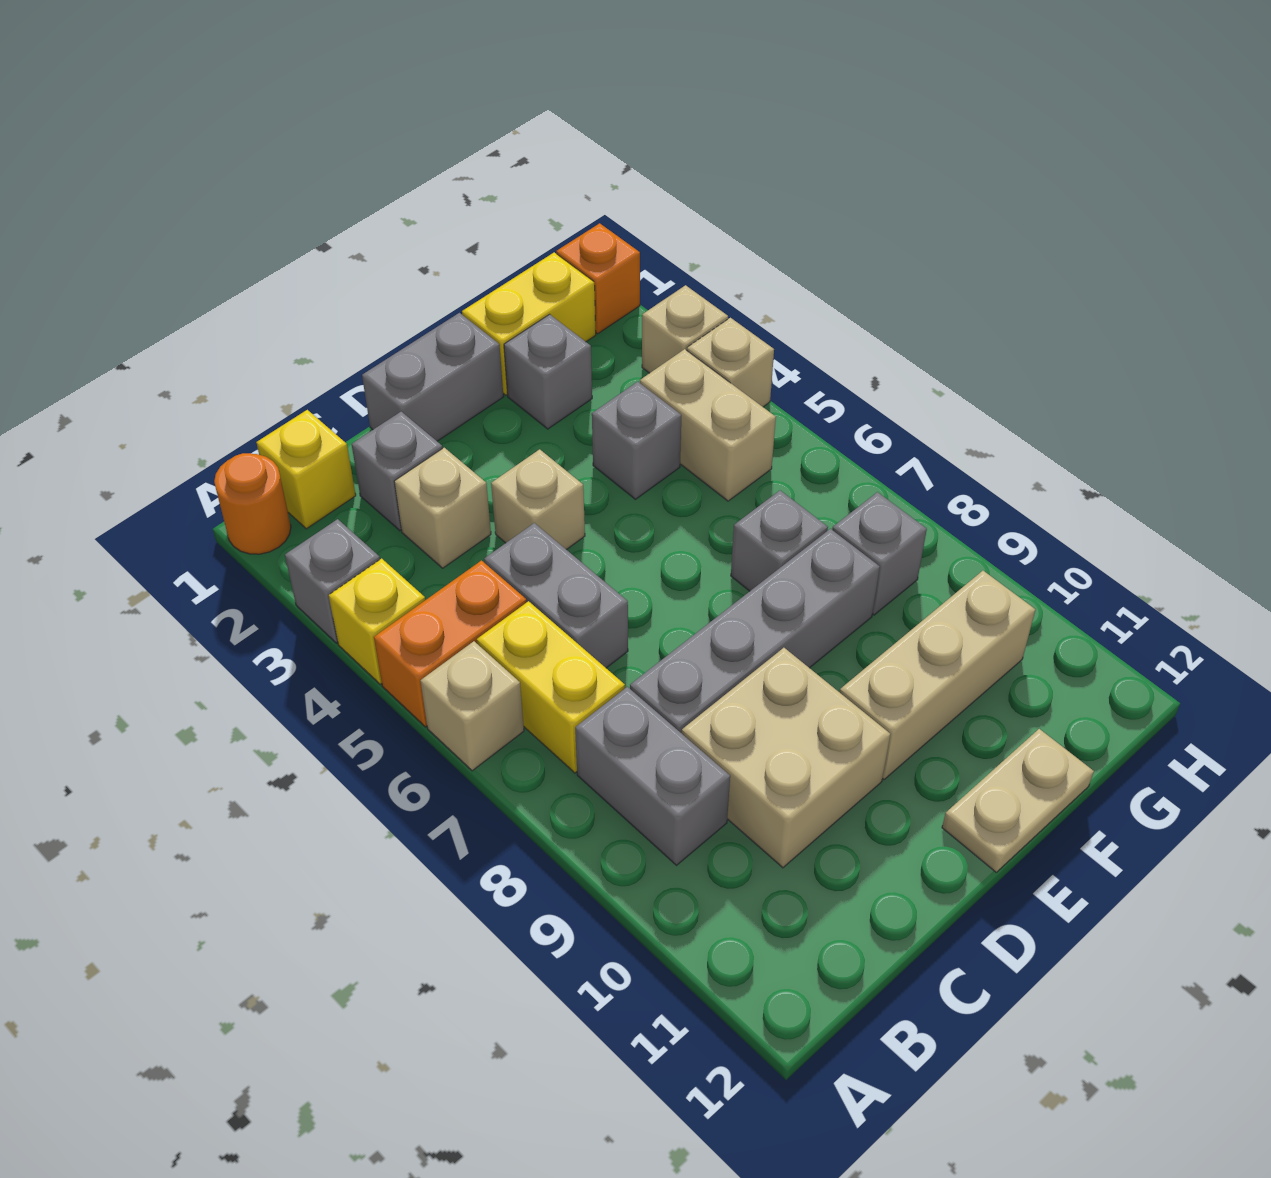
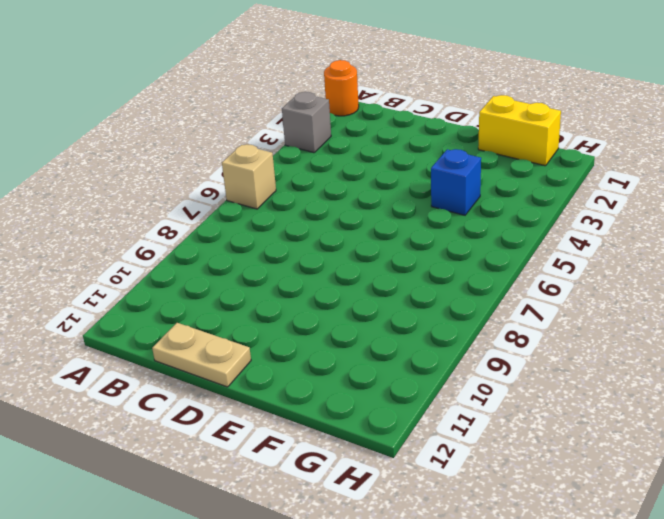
tan 1x2 plate [152,323,251,387] -> tan 1x2 plate moved to [942,729,1094,872]
blue 1x1 brick [431,149,481,215] -> grey 1x1 brick [592,382,681,499]
none -> yellow 1x1 brick [329,558,425,684]
none -> orange 1x2 brick [374,561,526,727]
none -> yellow 1x1 brick [256,410,356,529]

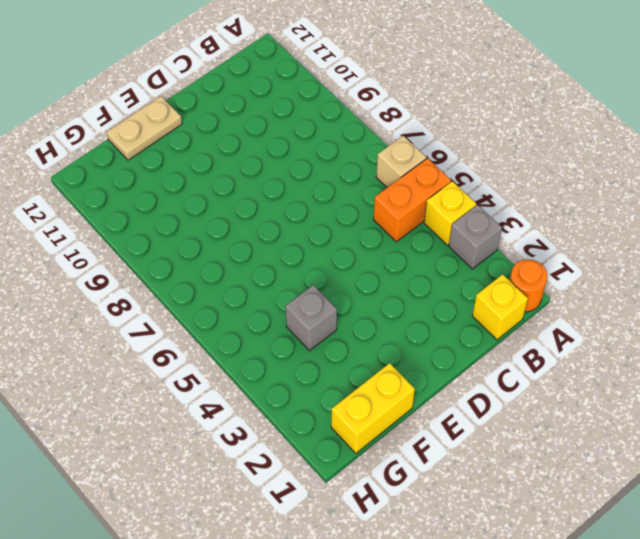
none -> yellow 1x2 brick [477,601,625,773]
none -> grey 1x2 brick [575,687,730,865]
none -> grey 1x1 brick [352,412,442,531]

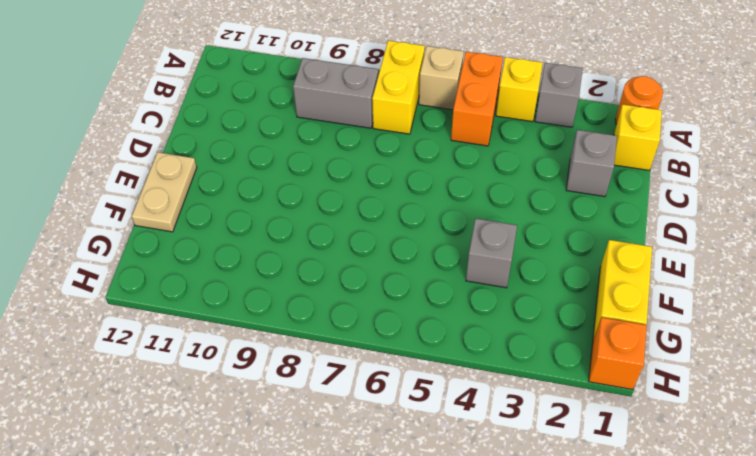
yellow 1x2 brick [372,41,425,134] -> yellow 1x2 brick turned to [477,601,625,773]
none -> tan 1x1 brick [394,448,491,568]
none -> grey 1x2 brick [484,523,628,668]
none -> grey 1x4 brick [630,529,880,733]

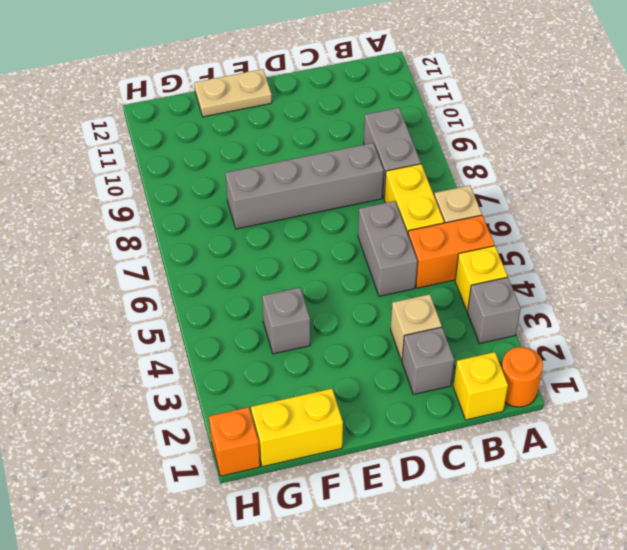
none -> tan 2x2 brick [682,648,890,868]
none -> grey 1x2 brick [362,313,503,441]
none -> tan 1x1 brick [491,449,585,550]

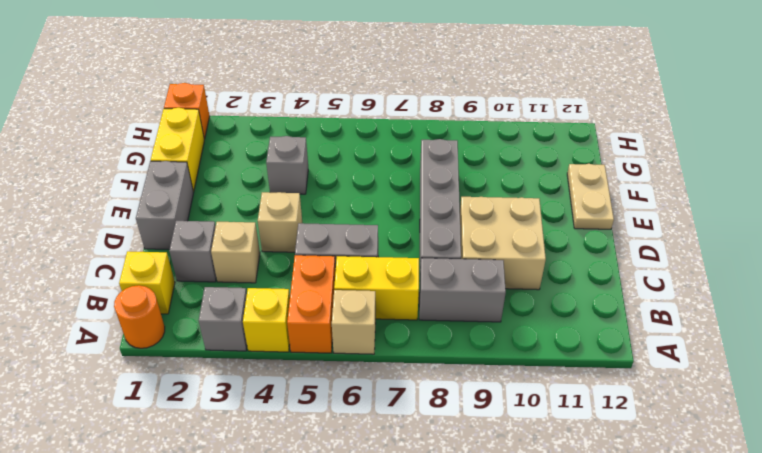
none -> tan 1x3 brick [840,571,1035,780]
none -> grey 1x1 brick [504,314,592,429]
none -> grey 1x1 brick [731,491,828,591]

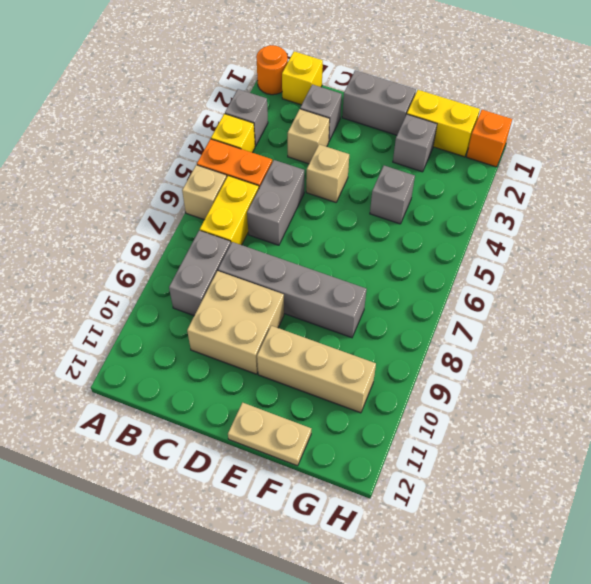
none -> grey 1x1 brick [731,491,828,591]
none -> tan 1x2 brick [640,349,776,501]
none -> grey 1x1 brick [832,492,927,615]

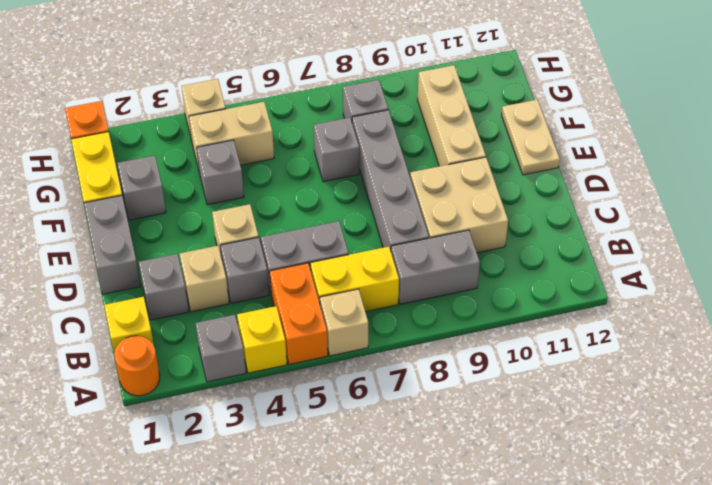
grey 1x1 brick [220,237,269,303] -> none
none -> tan 1x1 brick [642,285,728,373]

